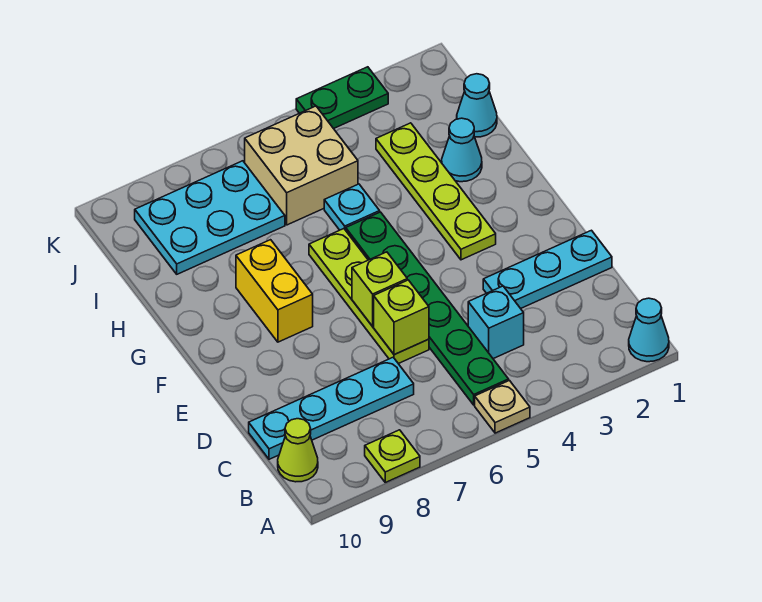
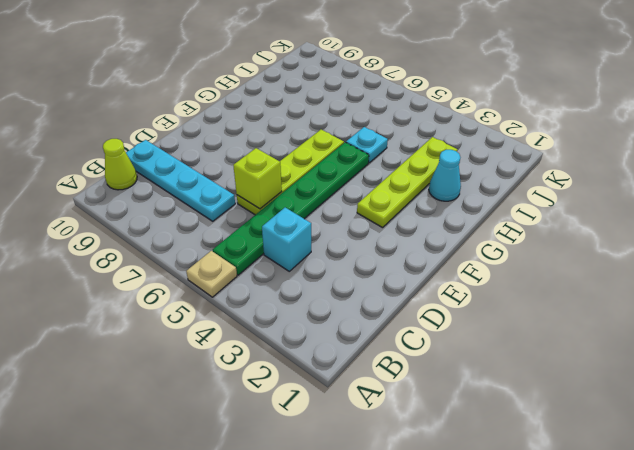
none -> cyan 1x1 cone [629,298,669,362]
none -> lime 1x1 plate [365,430,420,482]
none -> cyan 1x3 plate [483,230,612,309]

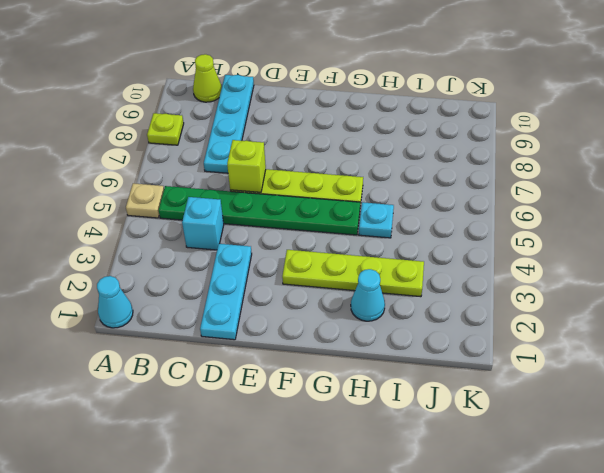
none -> yellow 1x2 brick [236,240,313,342]
none -> cyan 1x1 cone [457,74,497,137]
none -> tan 2x2 brick [245,106,358,225]

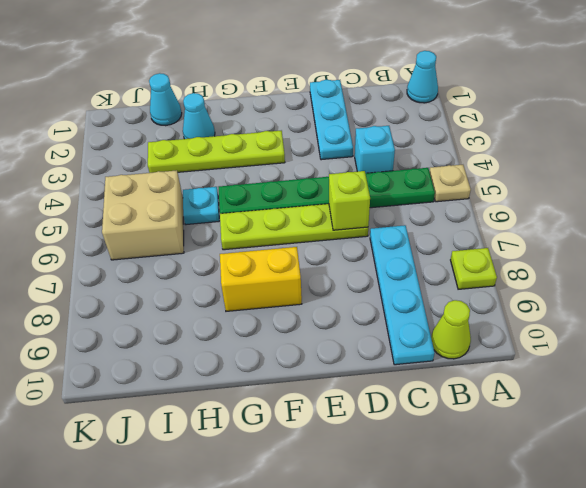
none -> cyan 2x3 plate [135,161,285,274]
none -> green 1x2 plate [296,67,388,129]
none -> lime 1x1 brick [352,252,407,326]

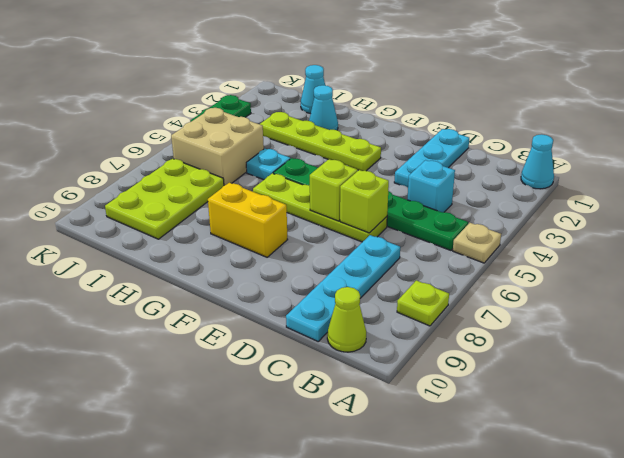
lime 2x3 plate [105,159,224,239] -> cyan 2x3 plate [135,161,285,274]

